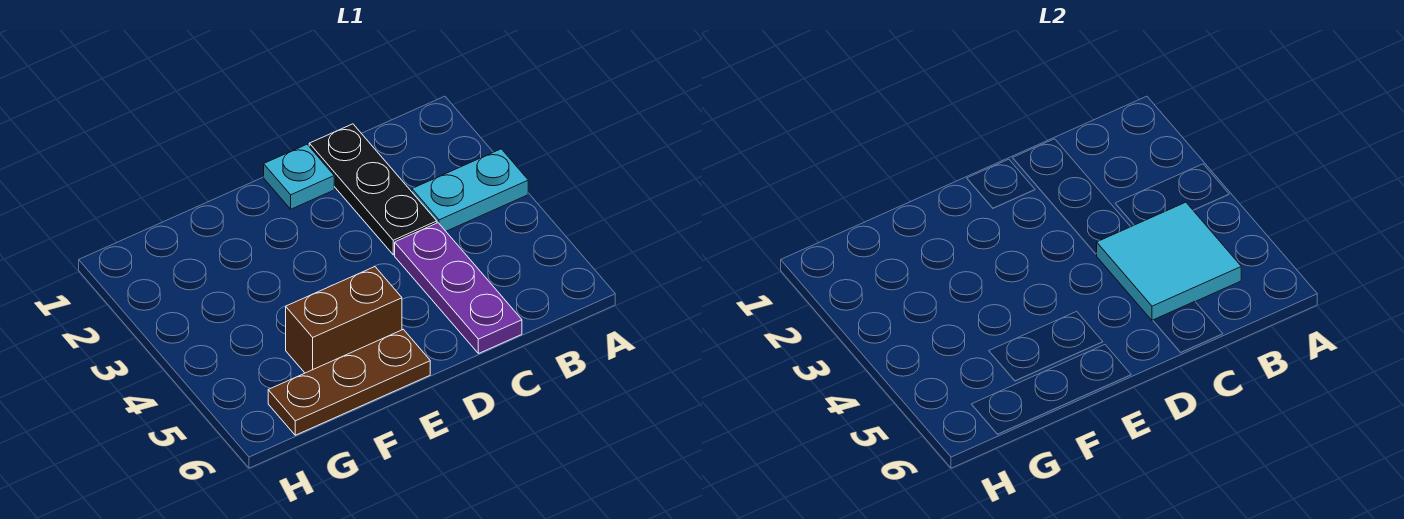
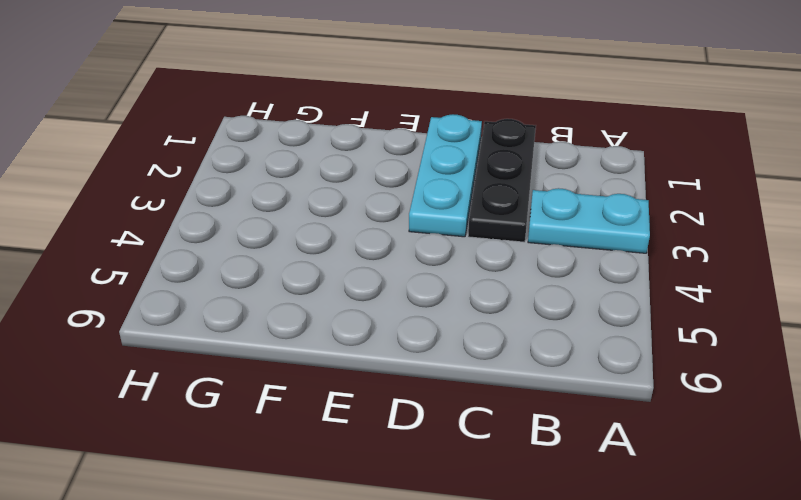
cyan 1x3 plate [409,114,482,237] -> cyan 1x1 plate [264,145,334,209]
none -> purple 1x3 plate [395,223,522,354]
none -> brown 1x2 brick [286,267,402,373]

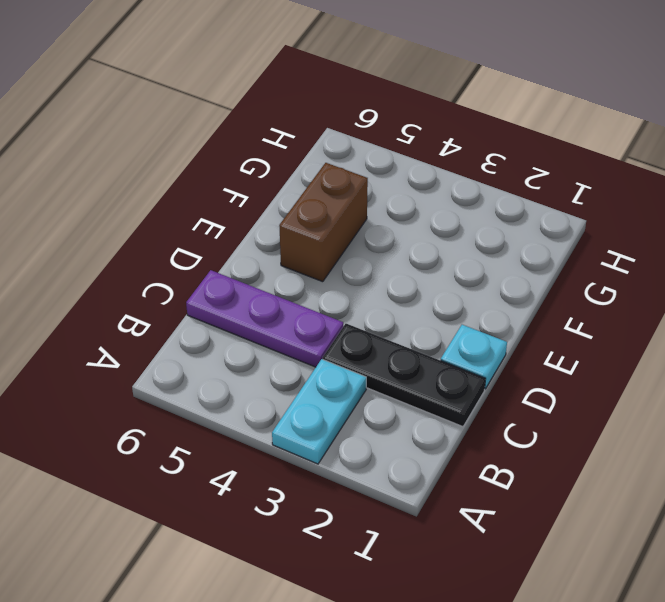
none -> brown 1x3 plate [268,329,430,435]
none -> cyan 2x2 tile [1096,202,1241,321]

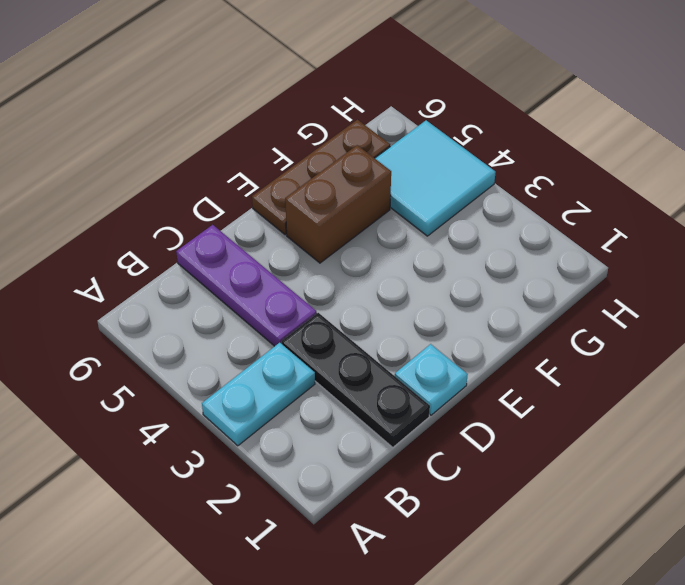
cyan 2x2 tile [375,120,496,236] -> cyan 2x2 tile moved to [1096,202,1241,321]

